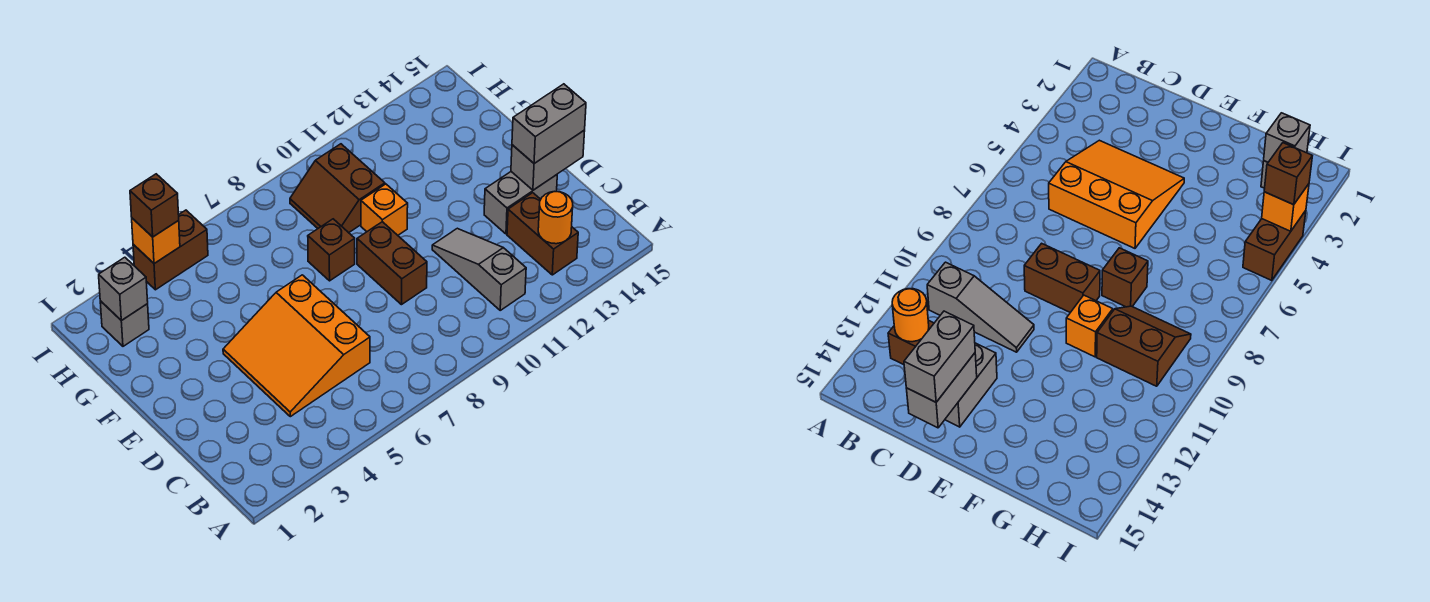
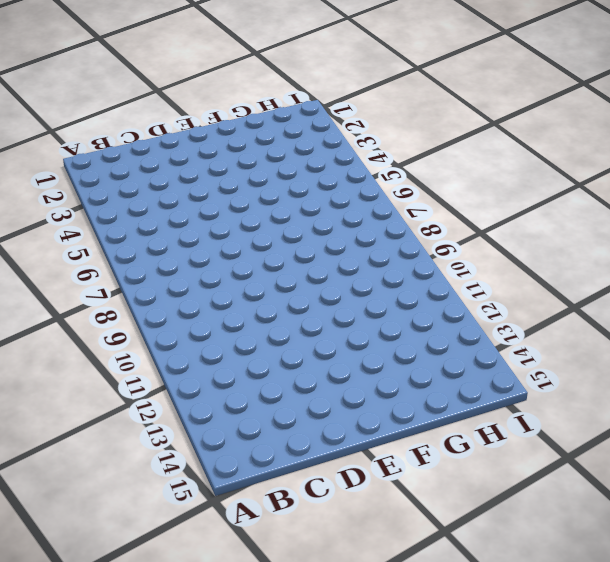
none -> grey 1x3 slope [432,228,526,310]
none -> brown 1x2 brick [507,193,578,275]
none -> orange 3x3 slope [223,275,370,417]

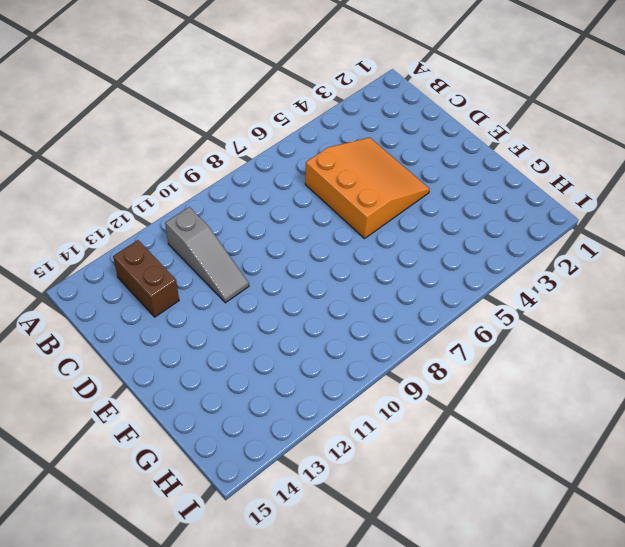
none -> brown 1x2 brick [357,222,427,305]
none -> grey 1x2 brick [484,172,557,234]
none -> brown 1x1 brick [308,219,355,281]

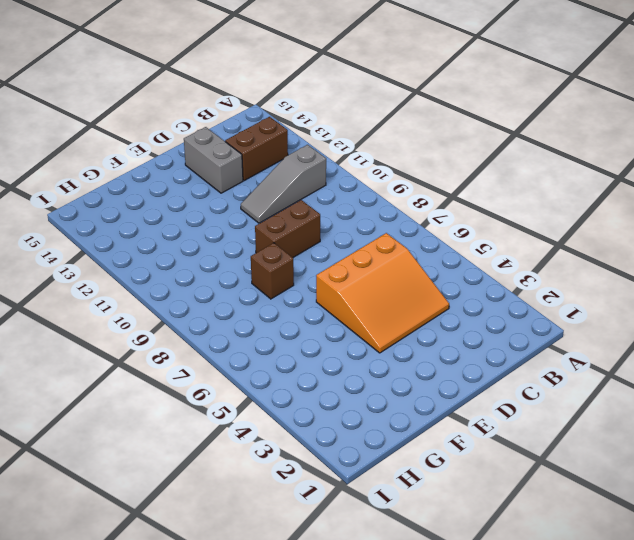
none -> orange 1x1 brick [361,184,408,235]
none -> brown 2x2 slope [290,144,385,233]
none -> grey 1x1 brick [100,301,149,346]

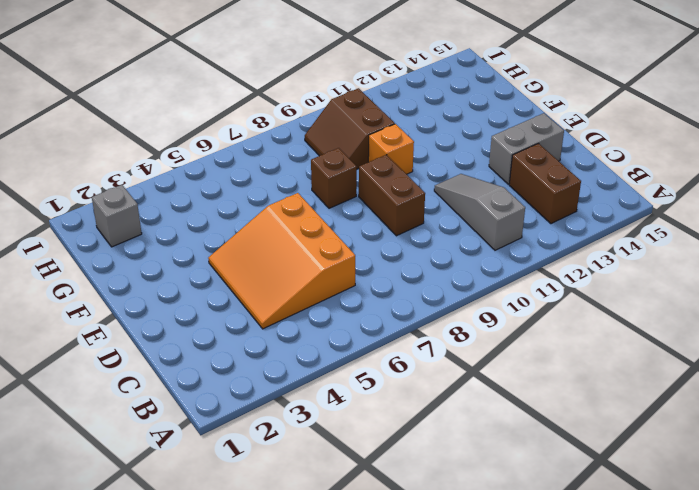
none -> brown 1x2 brick [133,210,208,290]
none -> orange 1x1 round brick [538,192,573,244]
none -> grey 1x2 brick [511,130,585,190]

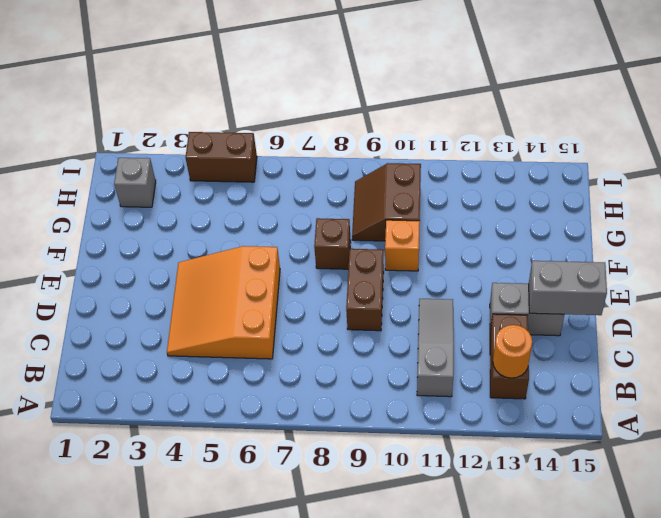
none -> grey 1x1 brick [99,257,148,321]
none -> orange 1x1 brick [132,218,180,264]
none -> grey 1x2 brick [512,84,586,164]

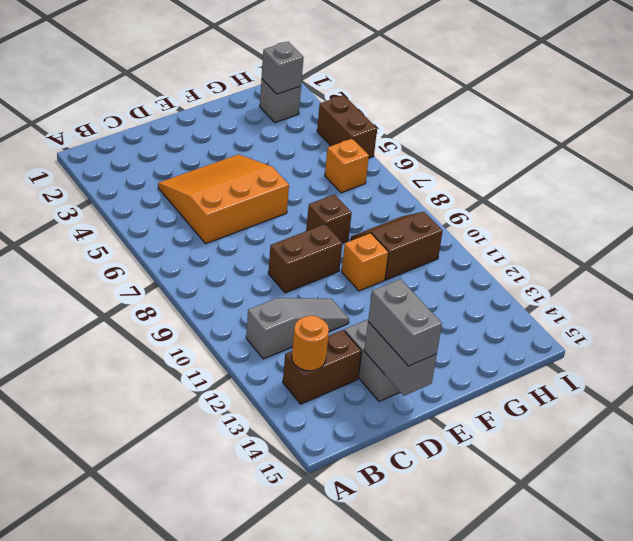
orange 1x1 brick [325,139,369,193] -> orange 1x1 brick moved to [132,218,180,264]
none -> brown 1x1 brick [130,174,179,237]

